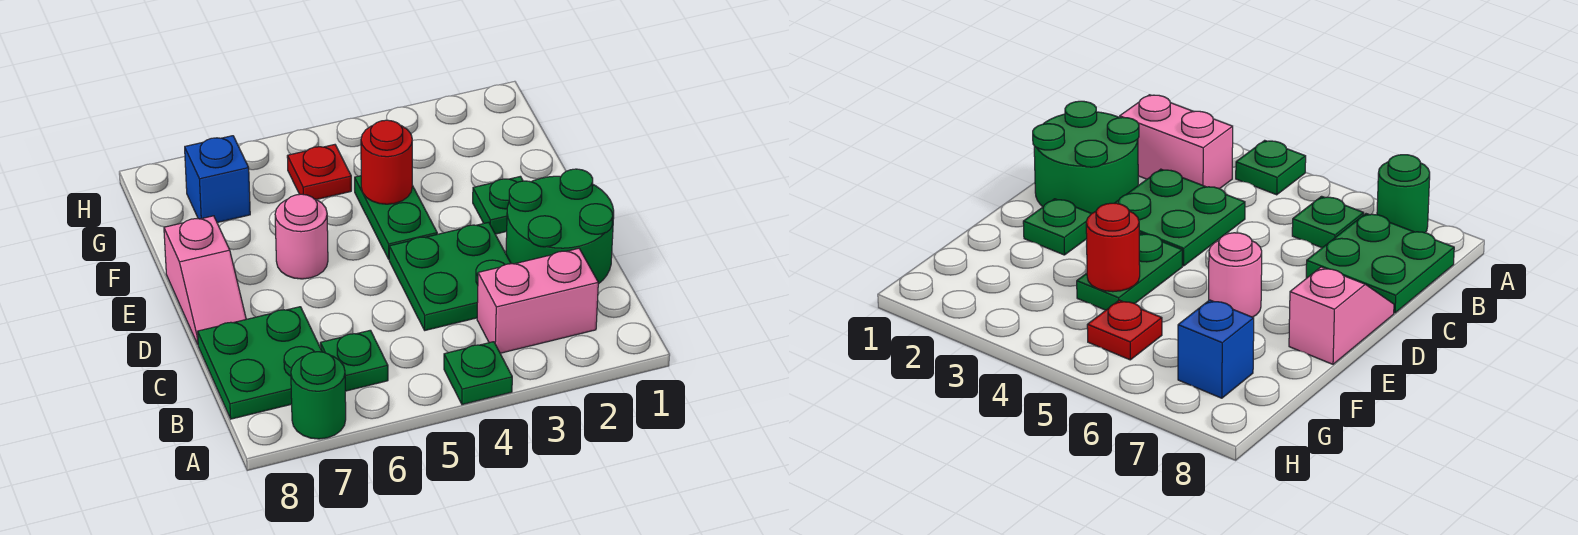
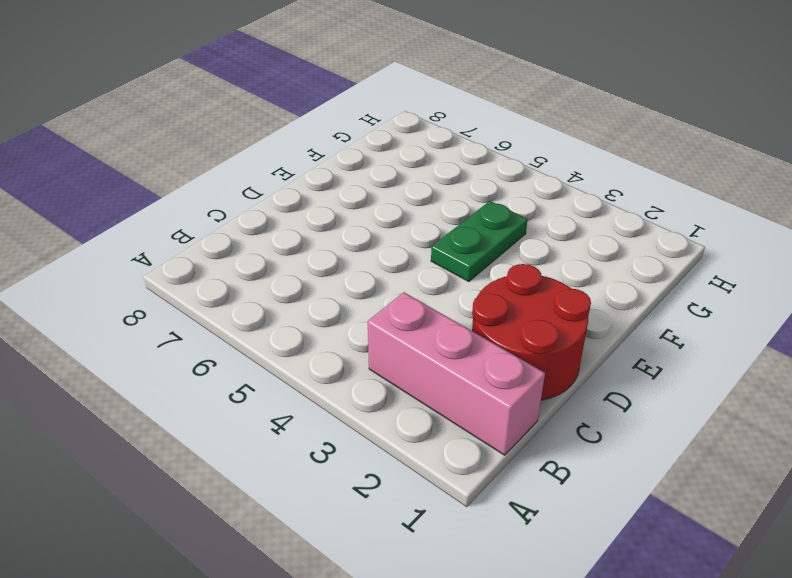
pink 1x3 brick [368,292,545,455] -> pink 1x2 brick [477,248,598,353]
red 2x2 round brick [472,264,591,400] -> green 2x2 round brick [506,169,614,284]
none -> green 1x1 plate [444,342,512,405]
none -> green 1x1 round brick [291,352,346,439]
none -> green 1x1 plate [320,330,388,391]

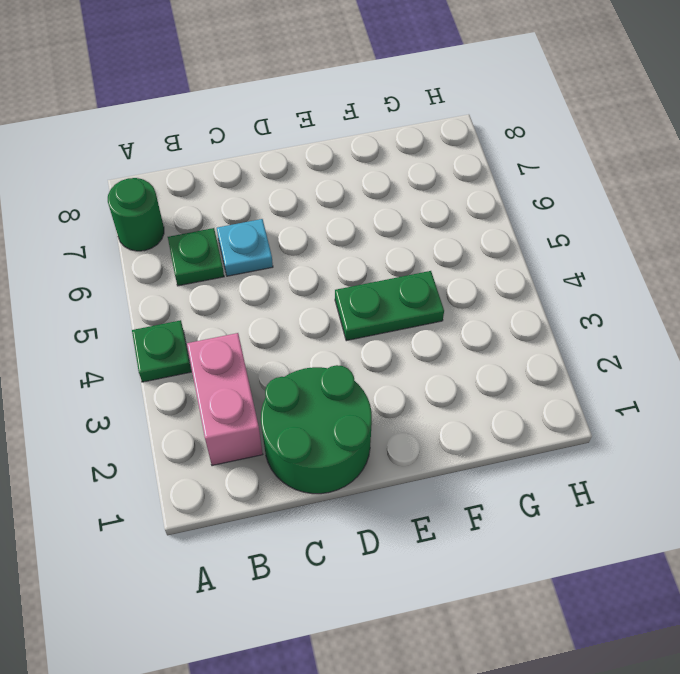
cyan 1x1 plate [217,219,273,276] -> none
none -> green 2x2 plate [198,307,322,419]
none -> green 2x2 plate [389,222,511,330]
none -> pink 1x2 slope [164,216,246,344]

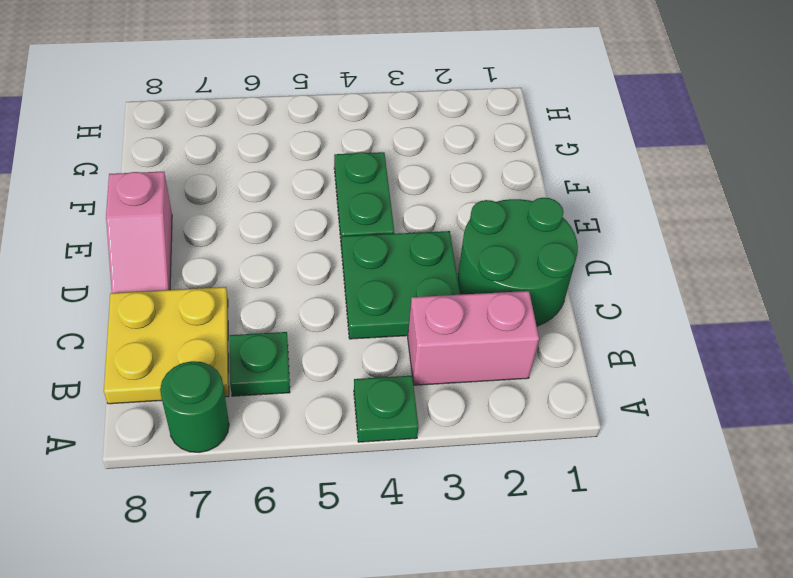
yellow 2x2 plate [104,287,229,404] -> green 2x2 plate [198,307,322,419]
none -> green 1x1 plate [473,176,523,234]
none -> pink 1x1 round brick [275,194,328,279]
none -> red 1x1 plate [287,145,351,200]

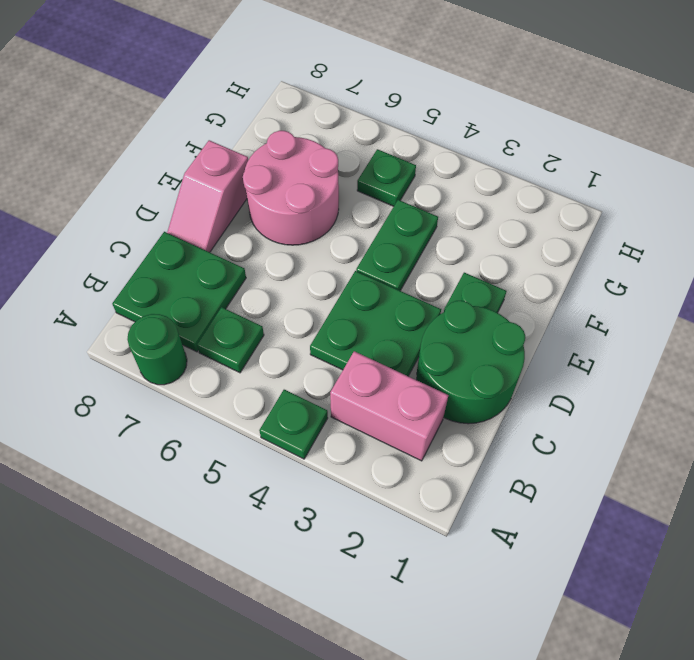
pink 2x2 round brick [243,131,339,245] -> pink 1x1 round brick [275,194,328,279]
green 1x1 plate [357,149,416,206] -> red 1x1 plate [287,145,351,200]
none -> blue 1x1 brick [185,136,250,223]
none -> red 1x1 round brick [361,120,412,204]

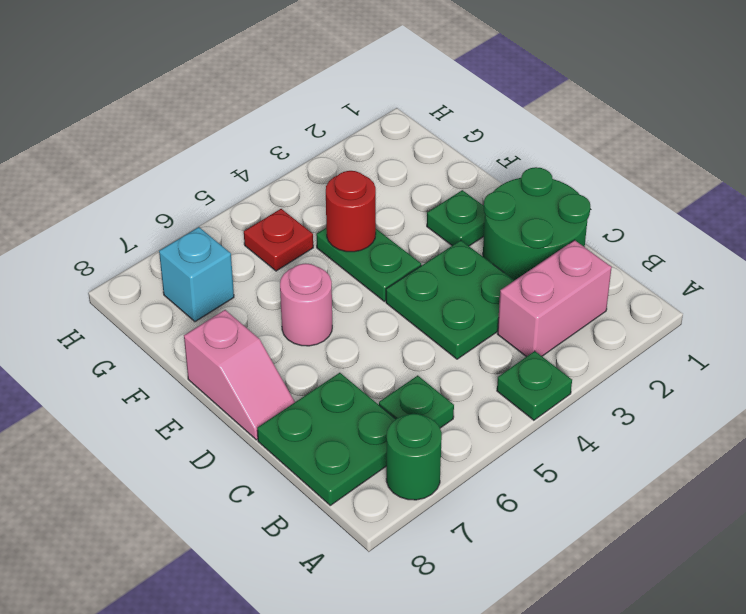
cyan 1x1 brick [159,227,234,322] -> blue 1x1 brick [185,136,250,223]

